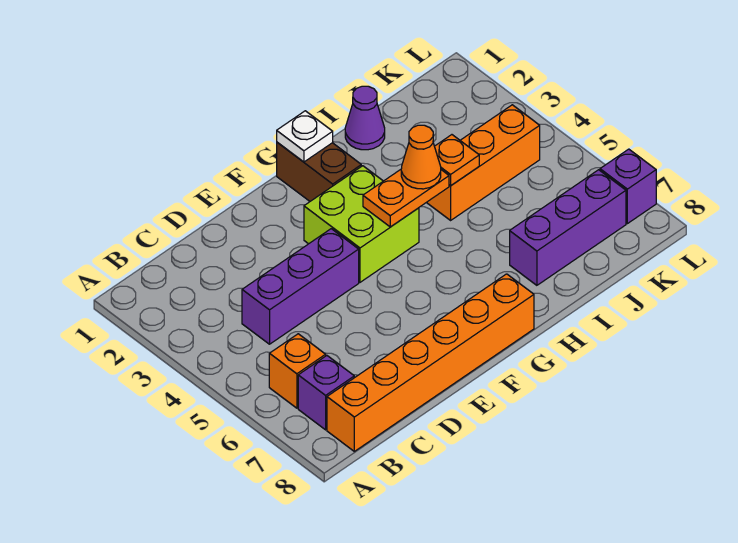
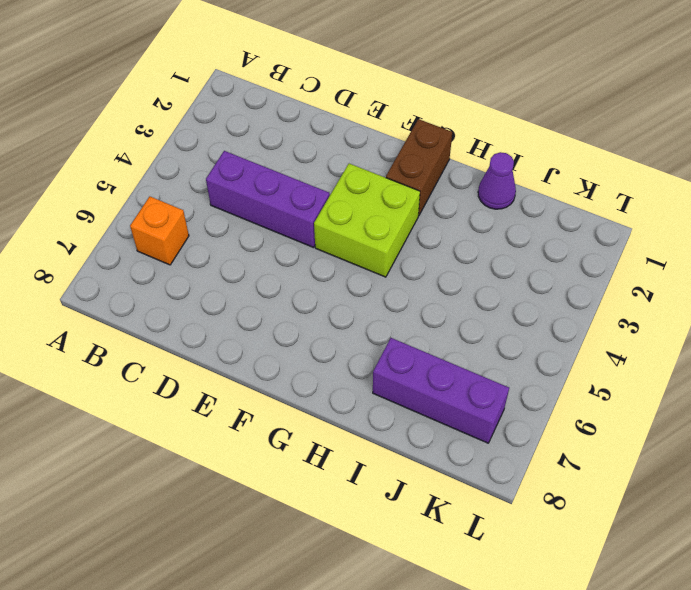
none -> purple 1x1 brick [298,356,354,430]
none -> orange 1x6 brick [327,274,534,451]
none -> orange 1x3 brick [426,105,540,220]

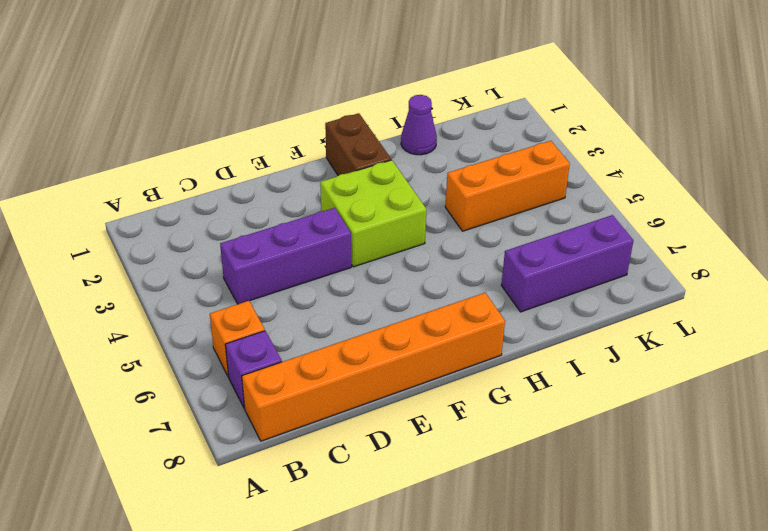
none -> purple 1x1 brick [600,149,656,224]
none -> white 1x1 plate [277,111,333,162]
none -> orange 1x2 plate [363,170,449,227]

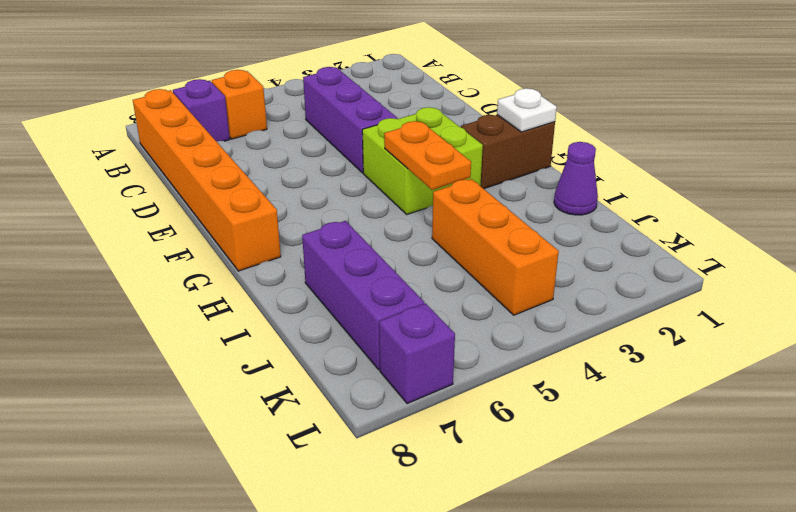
none -> orange 1x1 plate [434,135,479,186]
none -> orange 1x1 cone [401,125,441,189]

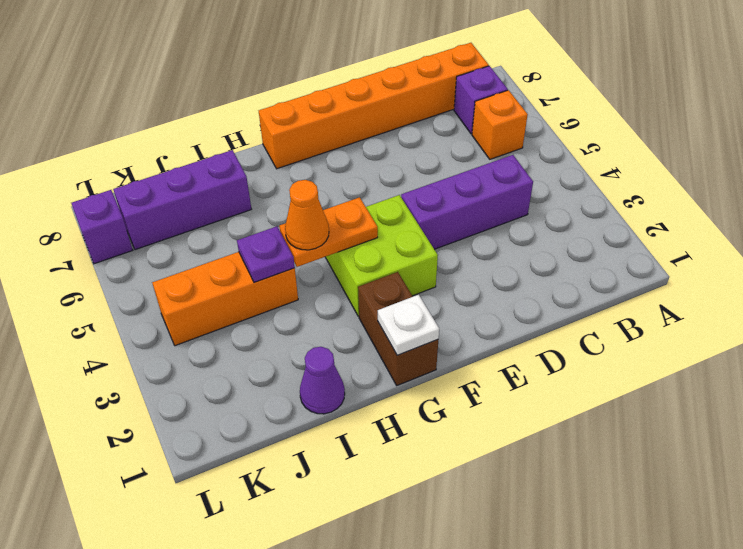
purple 1x1 plate [237,226,295,283] -> orange 1x1 plate [434,135,479,186]

